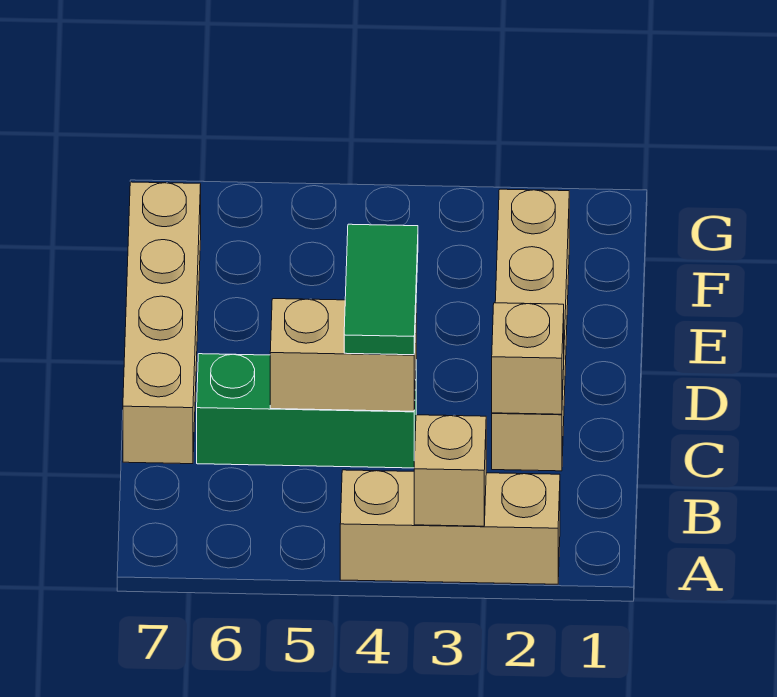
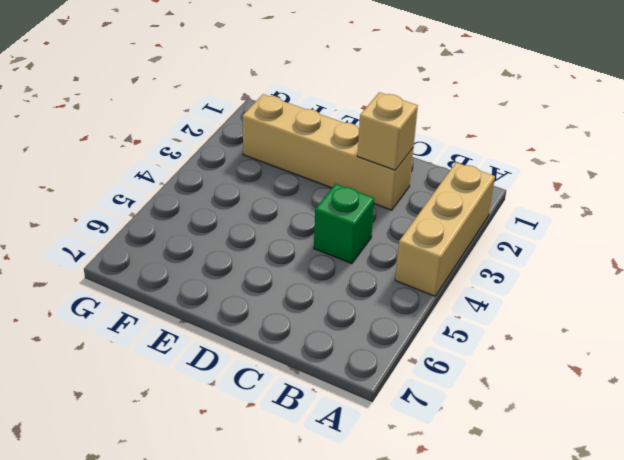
green 1x1 brick [314,184,374,263] -> green 1x3 brick [197,354,416,468]
none -> tan 1x4 brick [123,182,201,464]
none -> tan 1x1 brick [414,415,486,526]

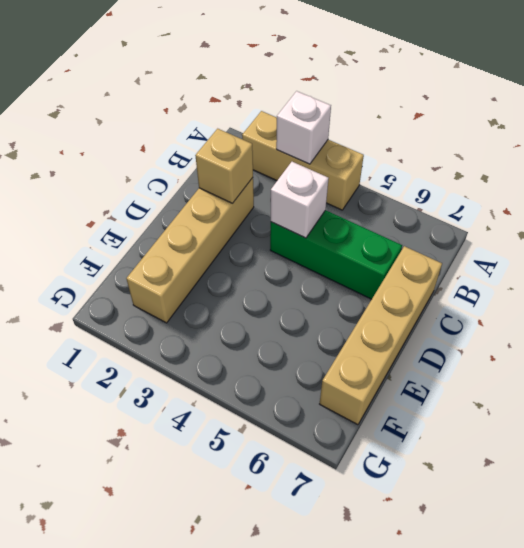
white 1x1 brick [276,91,331,164] -> tan 1x1 brick [414,415,486,526]
white 1x1 brick [271,162,329,238] -> tan 1x2 brick [270,299,416,411]
none -> green 1x2 tile [344,224,418,355]

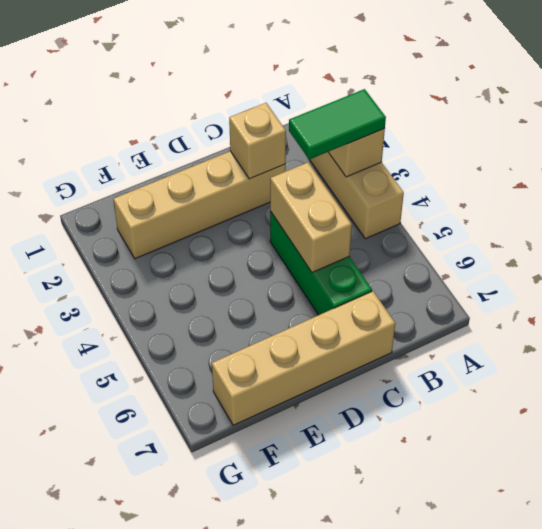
green 1x2 tile [289,89,386,159] -> green 1x2 tile moved to [344,224,418,355]

